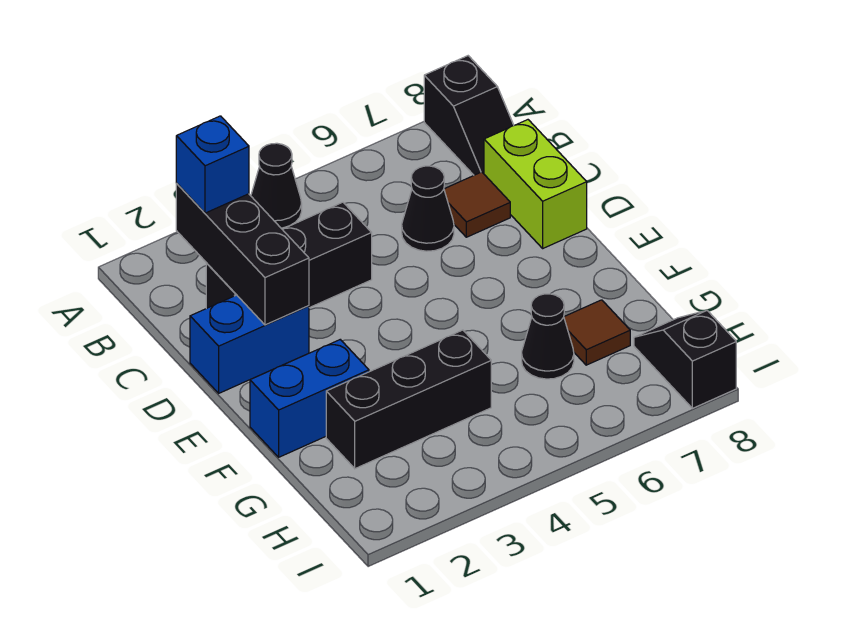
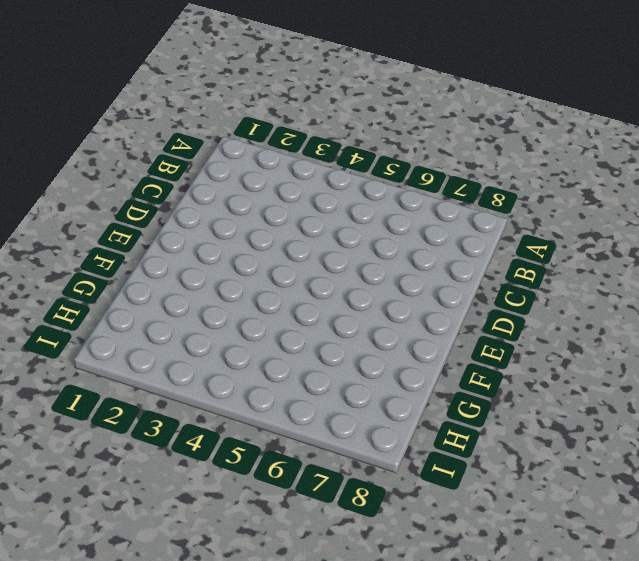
none -> black 1x1 cone [251,143,302,228]
none -> black 1x2 slope [424,56,514,175]
none -> black 1x3 brick [206,202,372,308]

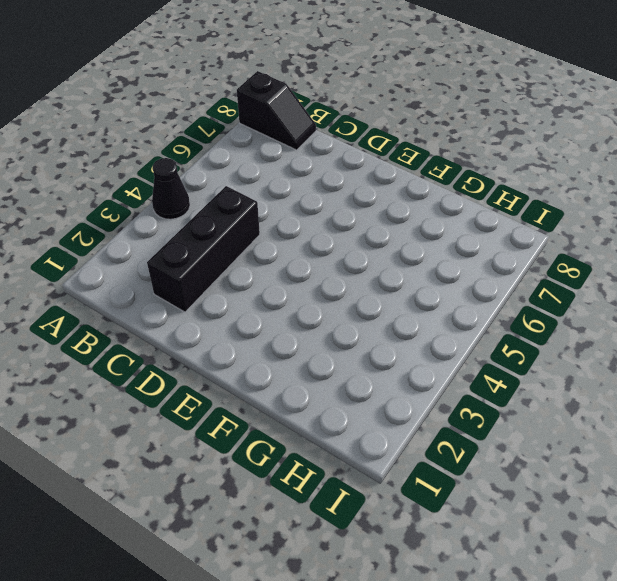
none -> black 1x1 cone [402,166,454,251]
none -> brown 1x1 tile [444,172,510,237]
none -> lime 1x2 brick [484,120,587,248]

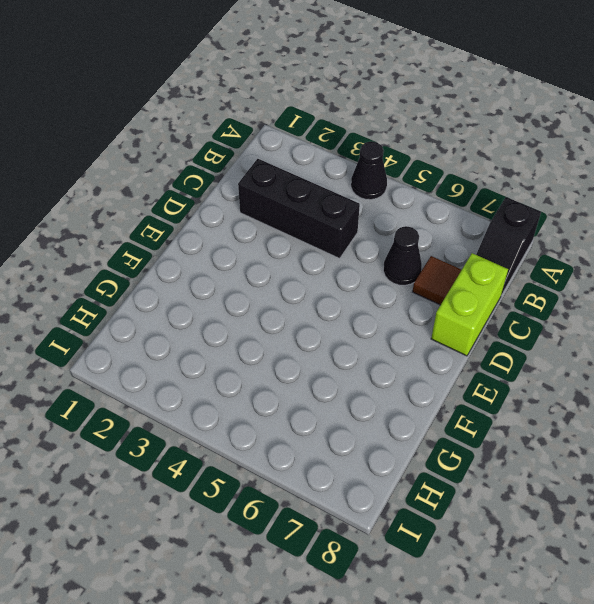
none -> blue 1x2 brick [190,295,309,393]
none -> blue 1x2 brick [250,340,369,457]
none -> black 1x3 brick [326,330,491,469]

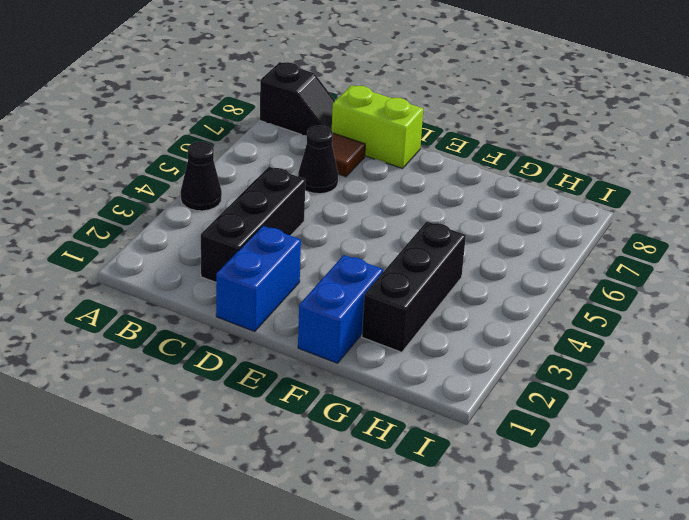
none -> black 1x1 cone [522,294,574,379]
none -> brown 1x1 tile [564,300,630,365]
none -> black 1x2 slope [634,311,736,408]

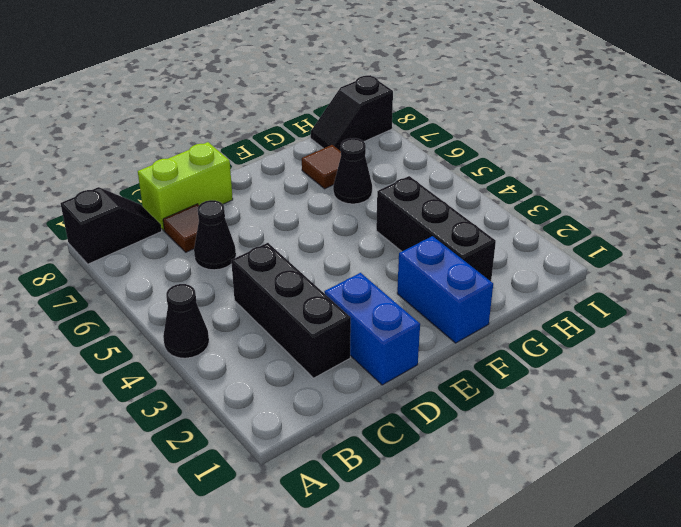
none -> black 1x3 brick [176,184,309,325]
none -> blue 1x1 brick [176,116,249,213]

